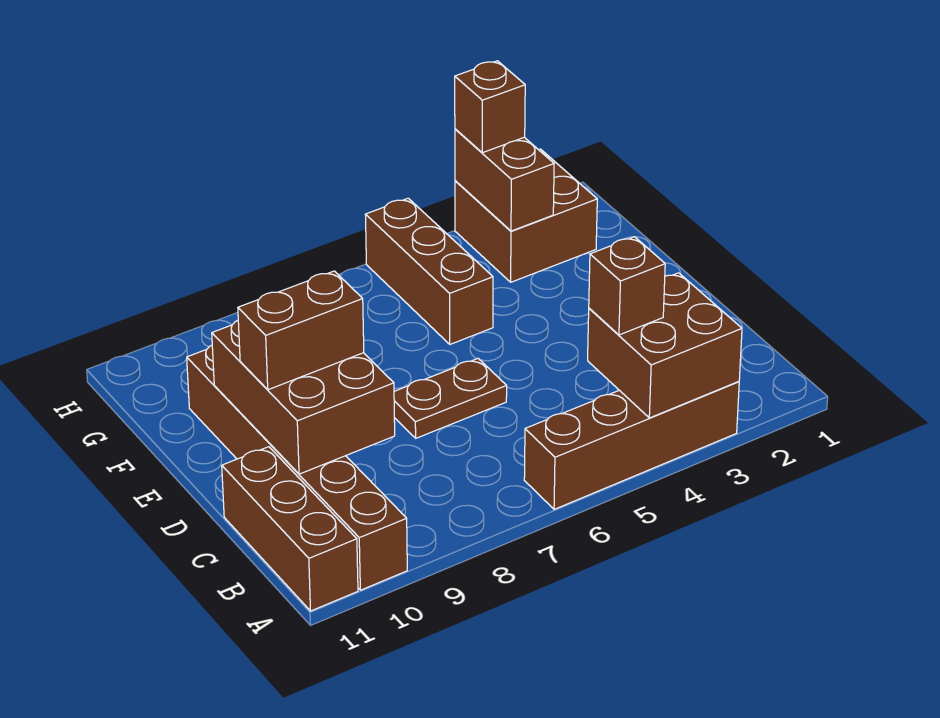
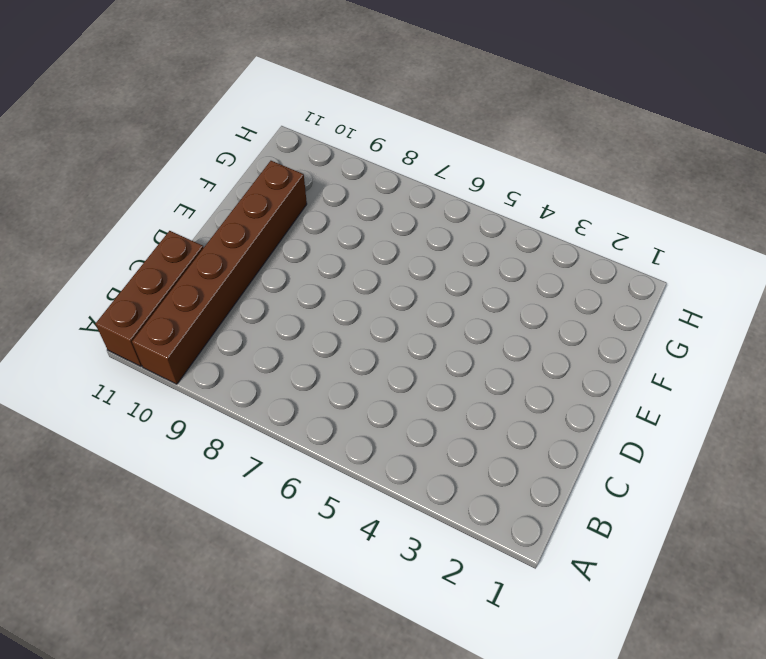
none -> brown 1x4 brick [524,382,739,509]
none -> brown 1x2 plate [394,359,507,438]
none -> brown 1x3 brick [365,198,493,344]

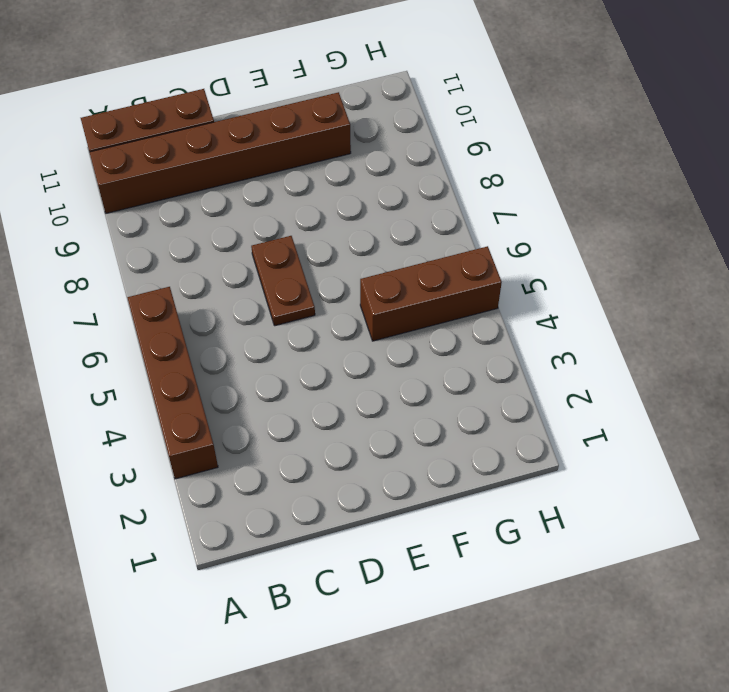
none -> brown 2x2 brick [455,149,597,282]
none -> brown 2x2 brick [588,273,742,418]
none -> brown 2x3 brick [212,321,395,474]

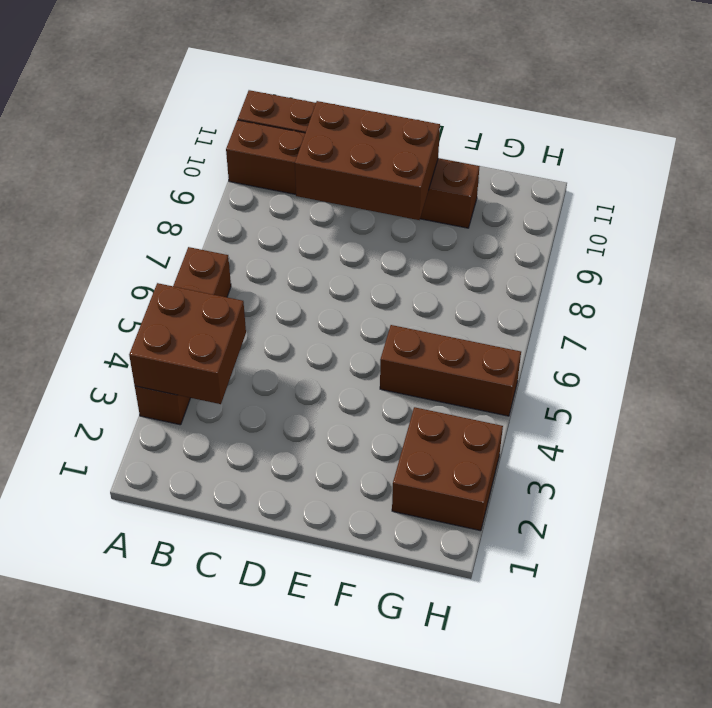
none -> brown 1x2 plate [394,359,507,438]
none -> brown 1x2 brick [455,129,554,231]
none -> brown 1x1 brick [589,237,665,335]

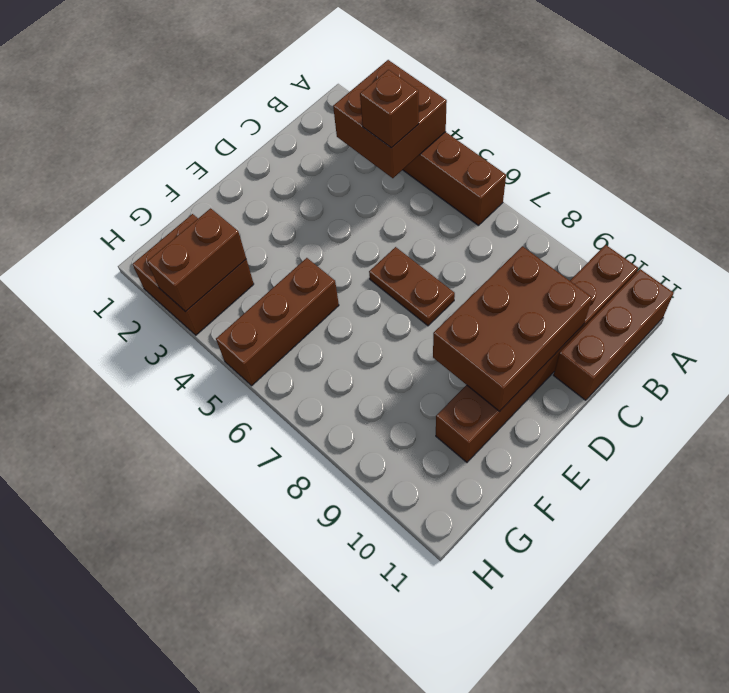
none -> brown 1x2 brick [238,271,364,390]
none -> brown 1x1 brick [455,61,525,153]

